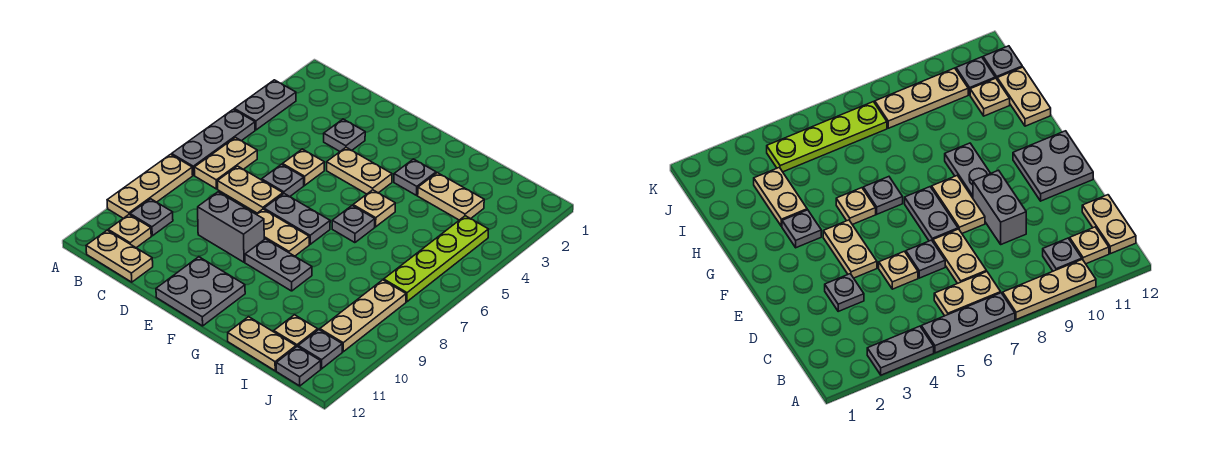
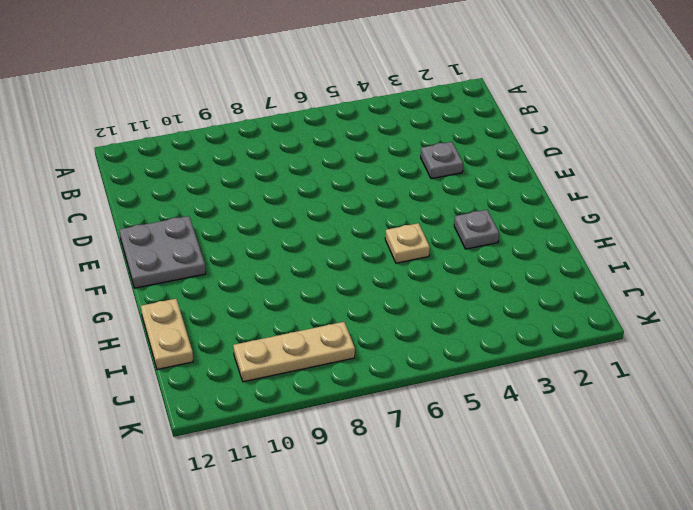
none -> grey 1x2 plate [234,80,296,130]
none -> grey 1x3 plate [172,109,255,175]
none -> tan 1x3 plate [107,154,193,218]

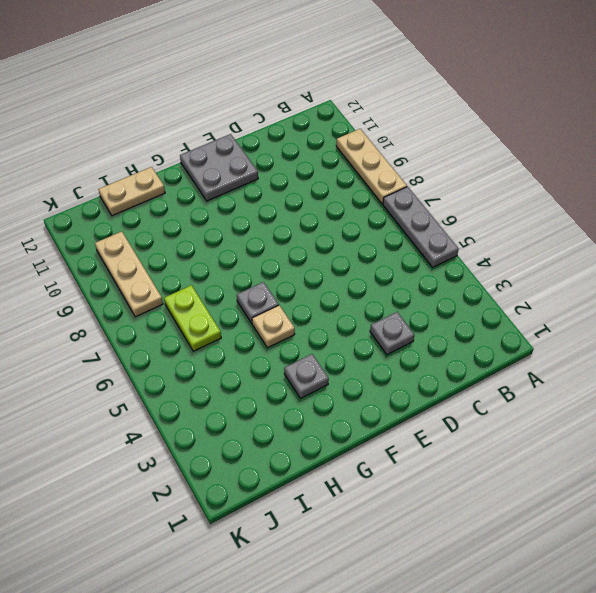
lime 1x2 plate [164,285,221,351] -> none
none -> grey 1x2 plate [234,80,296,130]
none -> tan 1x2 plate [194,138,257,189]
none -> grey 1x1 plate [130,199,173,236]

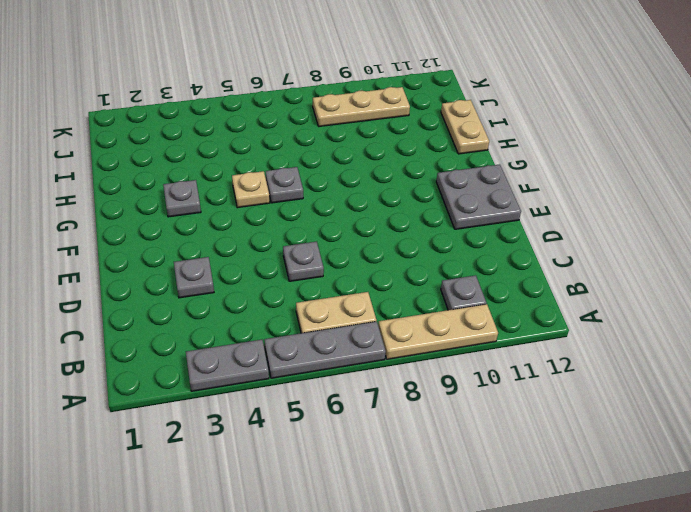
none -> tan 1x1 plate [108,215,151,248]
none -> tan 1x2 plate [86,230,153,282]
none -> tan 1x2 plate [217,166,283,213]

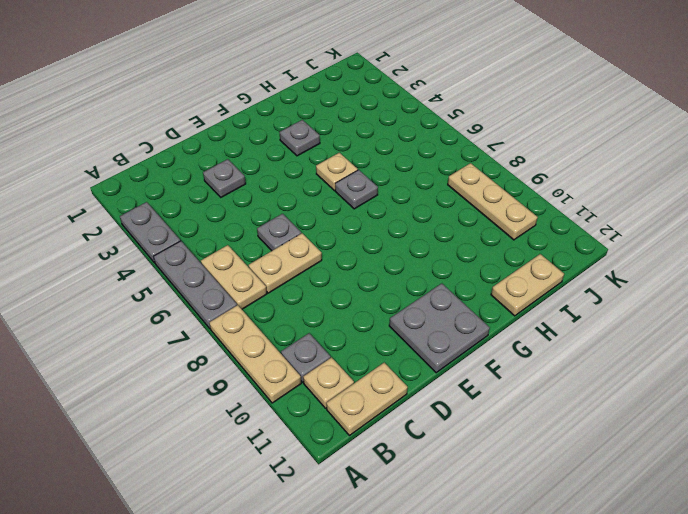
none -> tan 1x1 plate [283,149,324,185]
none -> grey 1x2 brick [198,192,264,262]
none -> tan 1x2 plate [327,148,392,194]

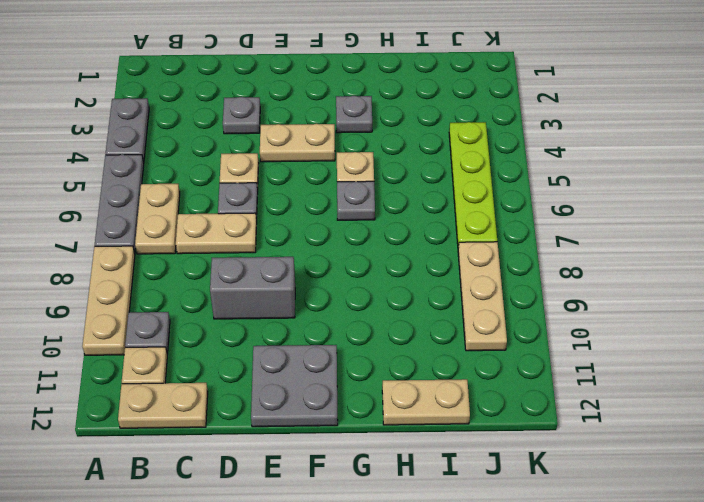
none -> grey 1x2 plate [264,194,330,244]
none -> tan 1x2 plate [257,209,309,256]
none -> grey 1x2 plate [245,239,312,291]

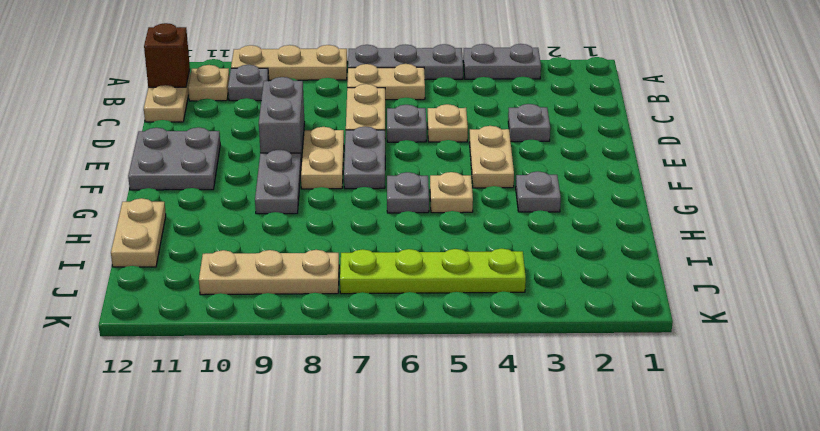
brown 1x1 brick [144,23,190,87] -> none
none -> tan 1x2 plate [418,173,484,220]
none -> tan 1x1 plate [274,315,318,347]
none -> grey 1x1 plate [298,330,342,369]

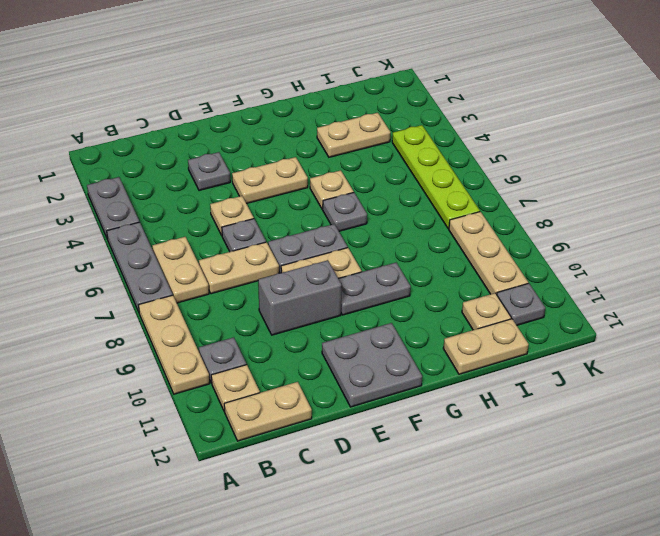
none -> grey 1x1 plate [394,159,436,195]
none -> grey 1x1 plate [276,347,321,386]

